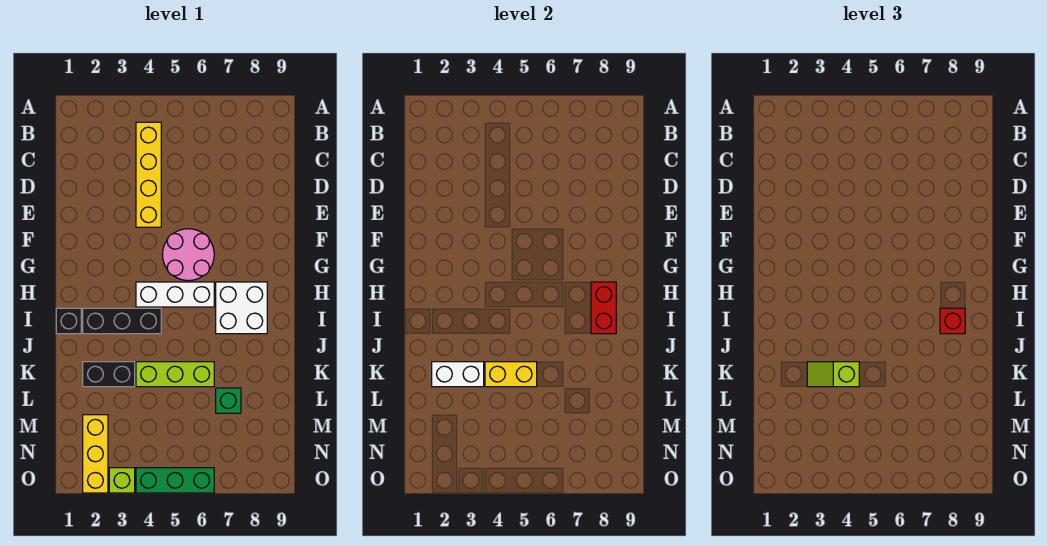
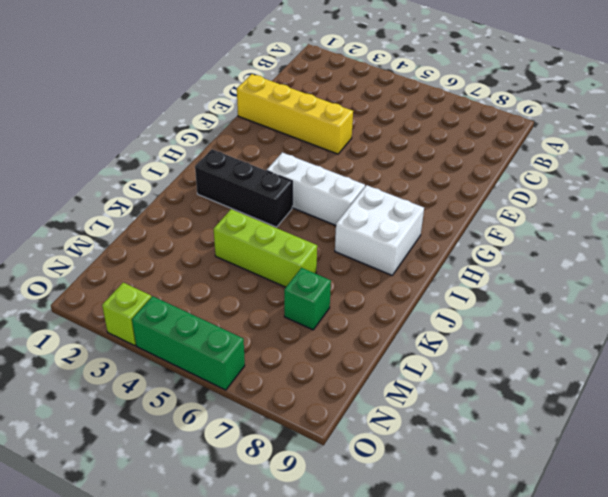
yellow 1x4 brick [237,74,353,154] -> yellow 1x4 brick turned to [136,122,161,227]
none -> pink 2x2 round brick [162,229,214,281]
none -> black 1x1 brick [56,308,81,334]
none -> black 1x2 brick [83,362,135,387]

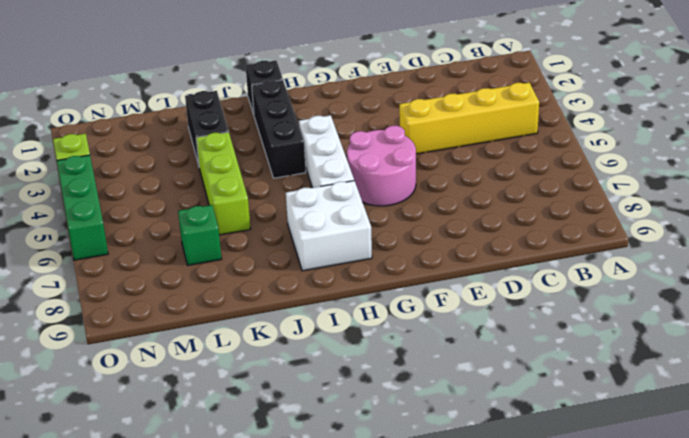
none -> yellow 1x3 brick [83,415,108,493]
none -> red 1x2 brick [591,282,616,334]
none -> white 1x2 brick [432,362,484,387]

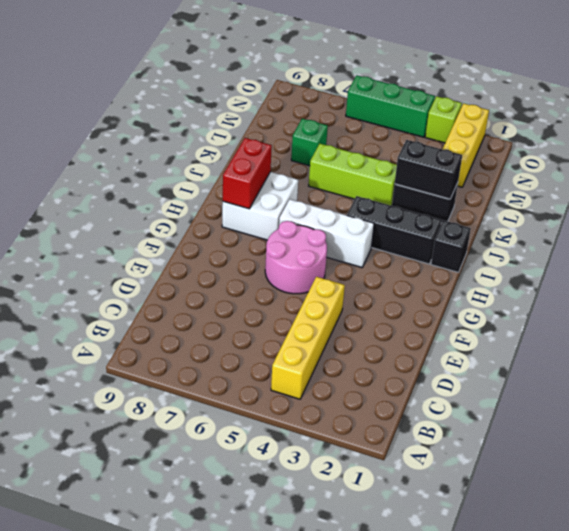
black 1x2 brick [395,140,462,199] -> white 1x2 brick [432,362,484,387]
none -> yellow 1x2 brick [485,362,537,387]
none -> red 1x1 brick [940,308,965,334]
none -> lime 1x2 slope [807,362,859,387]

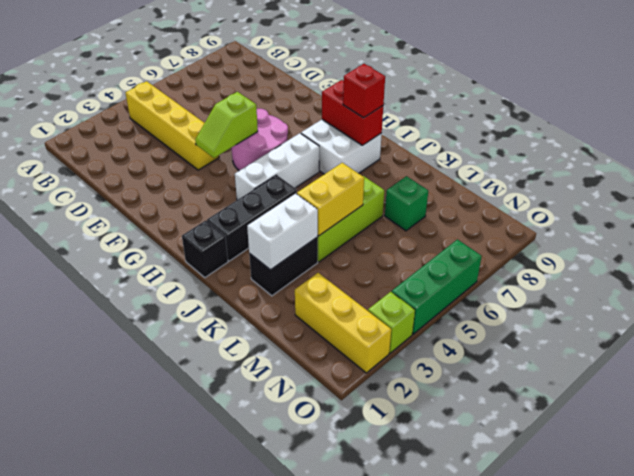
lime 1x2 slope [195,92,258,158] -> lime 1x2 slope moved to [807,362,859,387]

